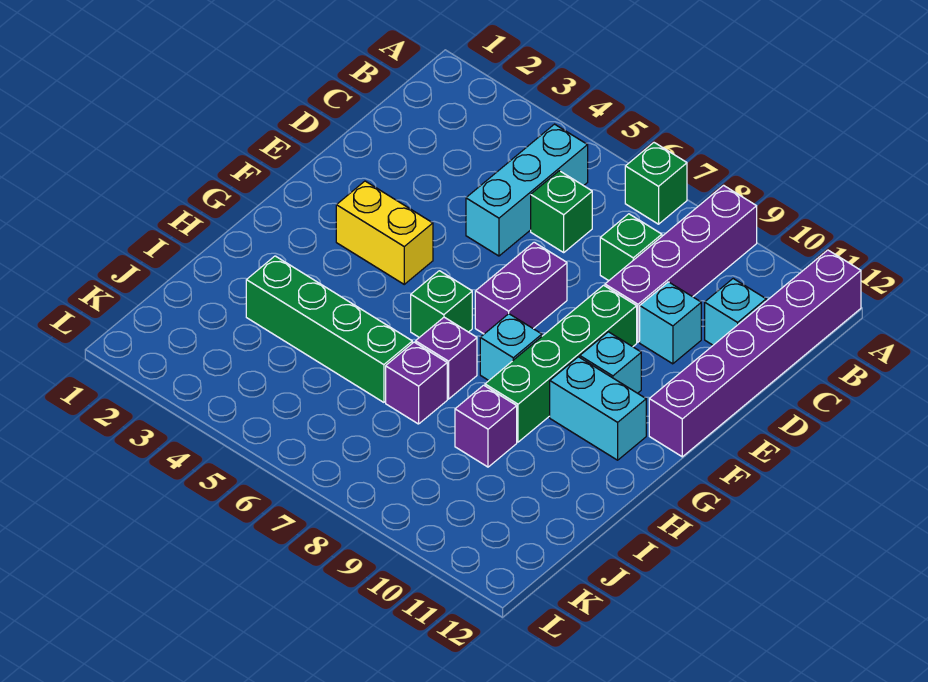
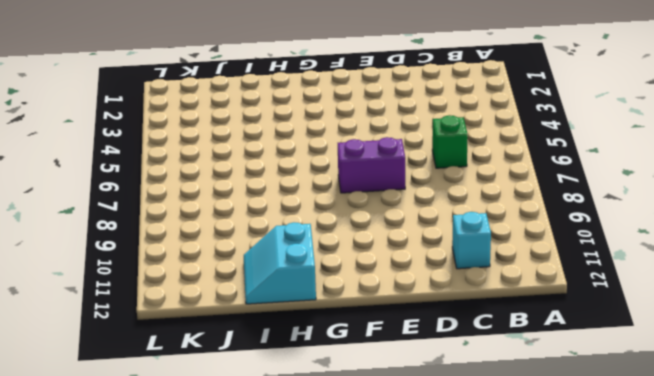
cyan 2x2 slope [244,222,316,304] -> none
none -> green 1x1 brick [625,143,687,224]
none -> purple 1x4 brick [605,185,757,342]
none -> purple 1x6 brick [649,250,861,457]

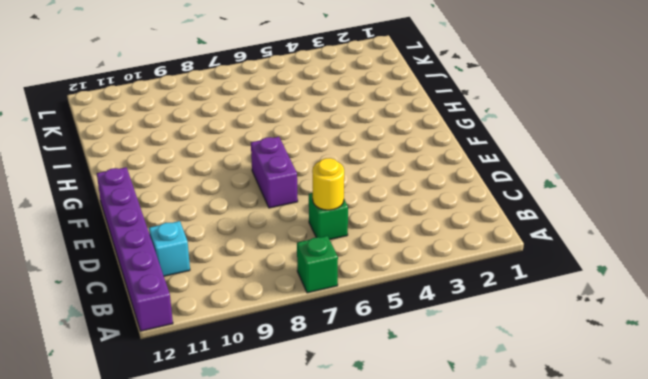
yellow 1x1 round brick [312,158,344,210] -> none
none -> purple 1x4 brick [605,185,757,342]
none -> cyan 1x3 brick [466,124,588,256]
none -> green 1x1 brick [600,214,662,281]

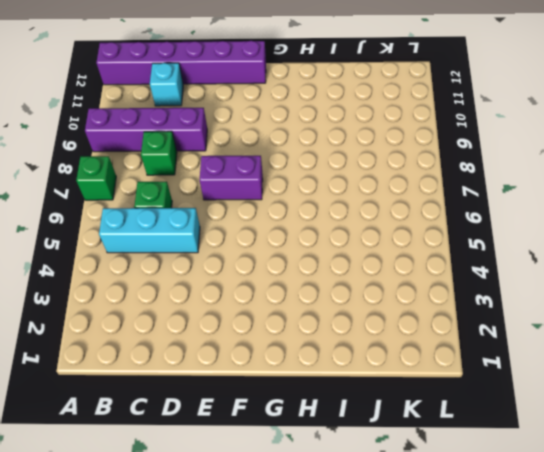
none -> cyan 1x1 brick [640,282,701,364]
none -> green 1x4 brick [485,285,637,442]
none -> yellow 1x2 brick [336,181,433,284]

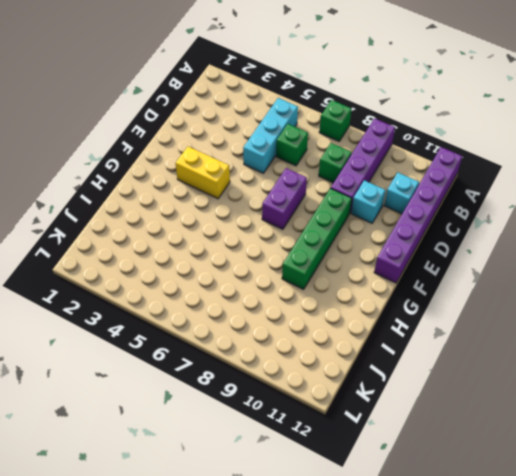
none -> cyan 1x1 brick [580,332,641,393]
none -> green 1x1 brick [411,271,472,337]
none -> cyan 1x1 brick [480,314,542,380]

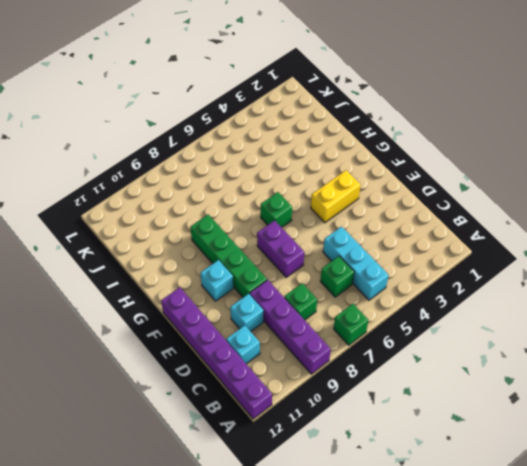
none -> cyan 1x1 brick [480,314,542,380]
none -> cyan 1x2 brick [550,357,646,460]
none -> purple 1x1 brick [416,317,477,399]

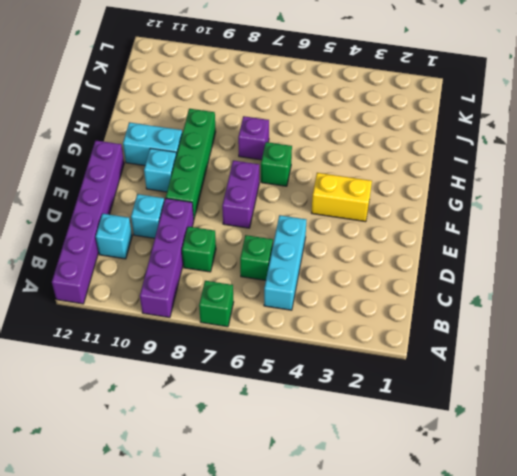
none -> cyan 1x1 brick [480,314,542,380]
none -> green 1x4 brick [246,256,412,402]
none -> purple 1x1 brick [386,342,447,424]

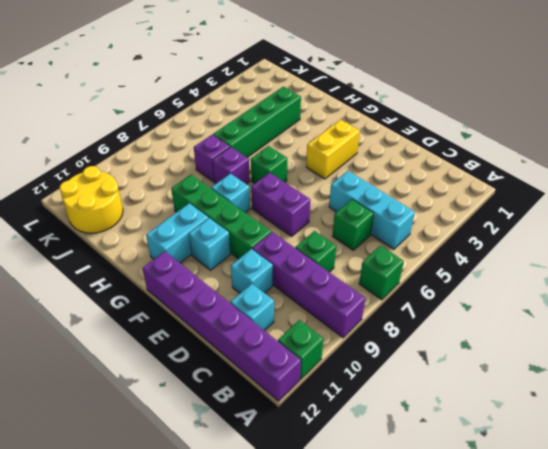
green 1x1 brick [278,320,323,379] -> none
yellow 2x2 round brick [59,166,123,233] -> none
none -> purple 1x1 brick [455,385,517,467]

